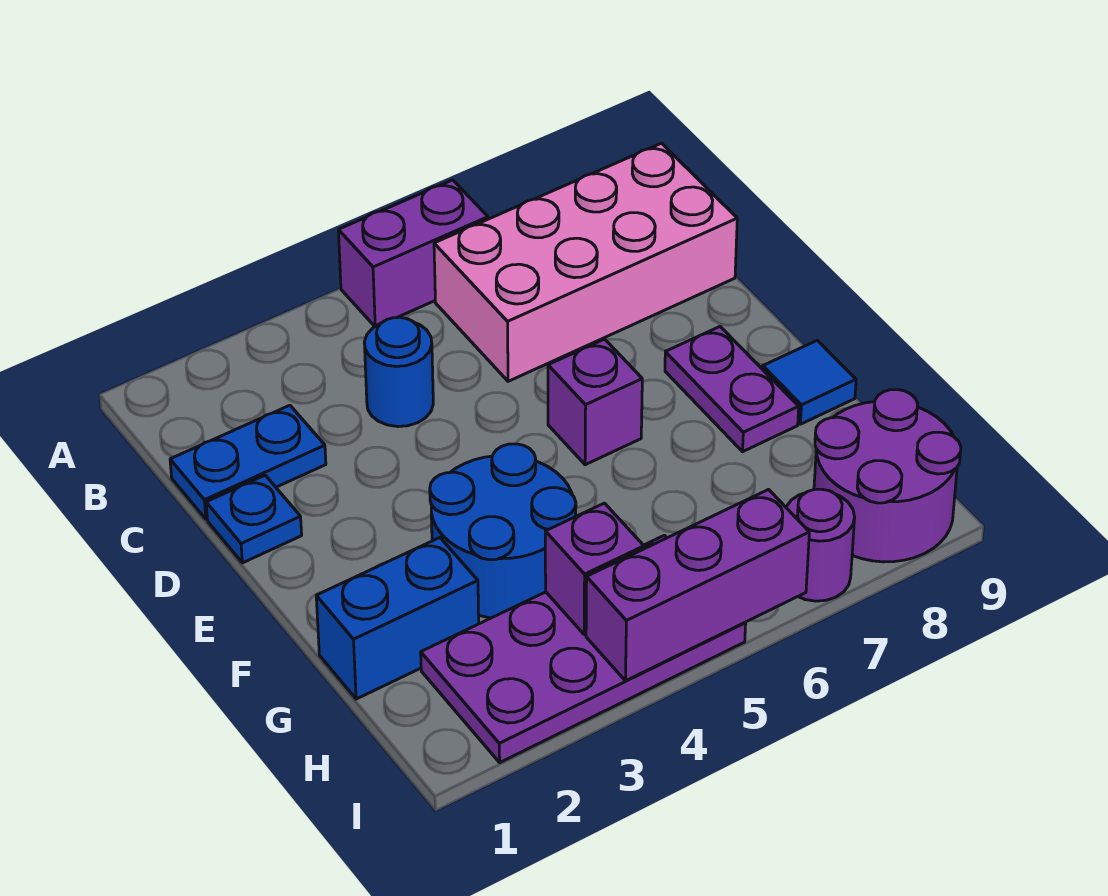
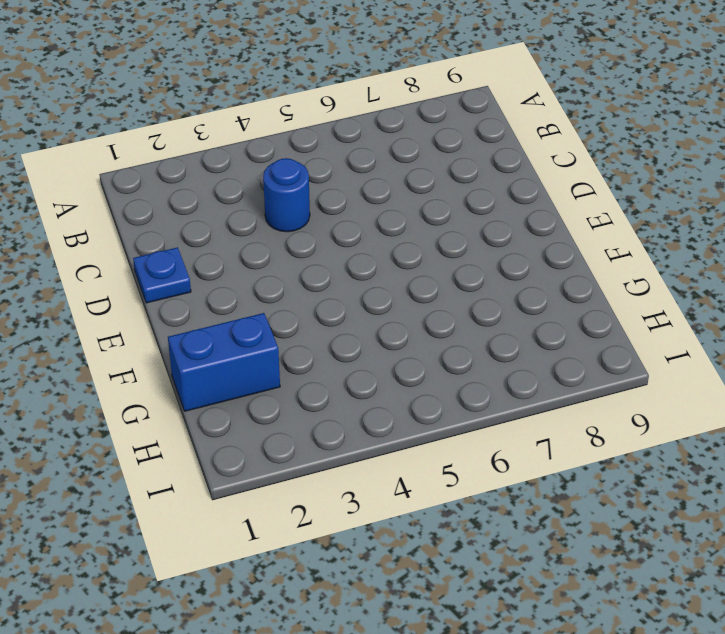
none -> purple 1x2 brick [338,180,488,326]
none -> pink 2x4 brick [434,143,737,381]
none -> blue 1x2 plate [170,405,326,519]

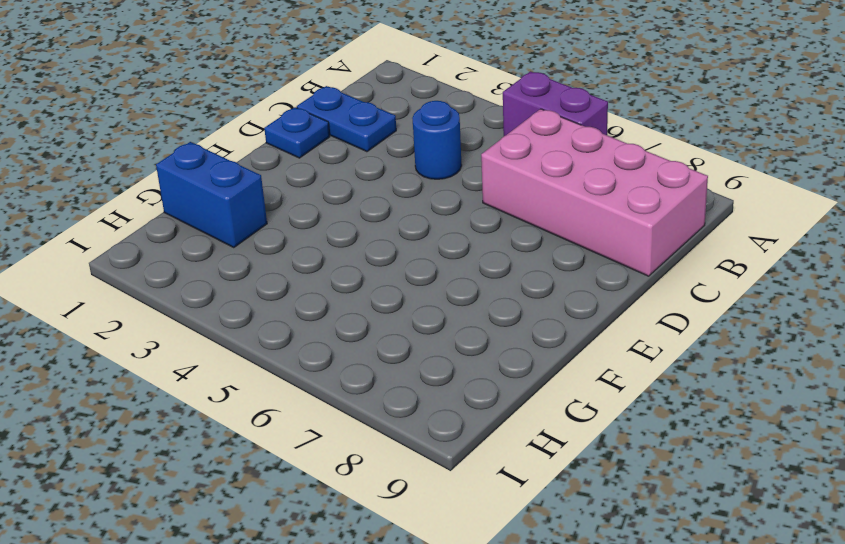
none -> purple 1x1 brick [548,339,642,465]
none -> purple 1x2 plate [665,327,799,452]
none -> blue 2x2 round brick [430,444,576,618]

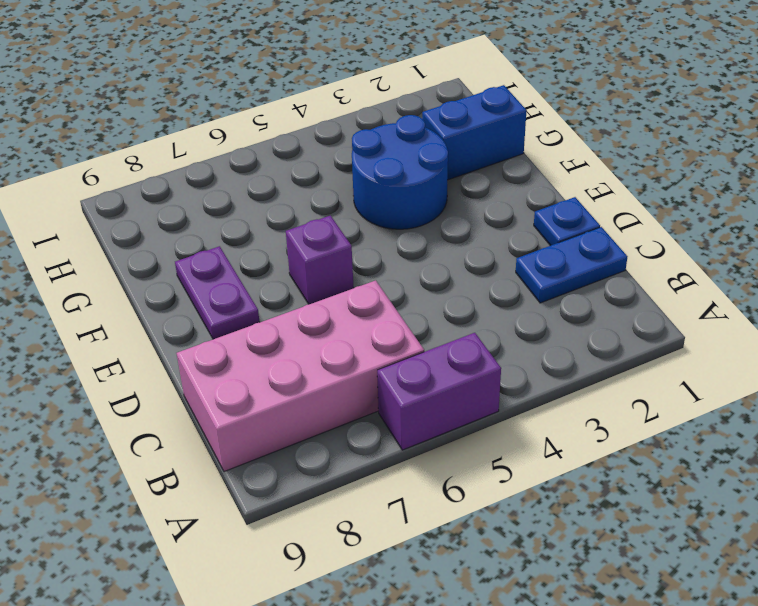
none -> blue 1x1 round brick [364,317,433,427]
none -> blue 1x1 tile [763,340,856,424]
none -> purple 2x4 plate [421,535,746,762]

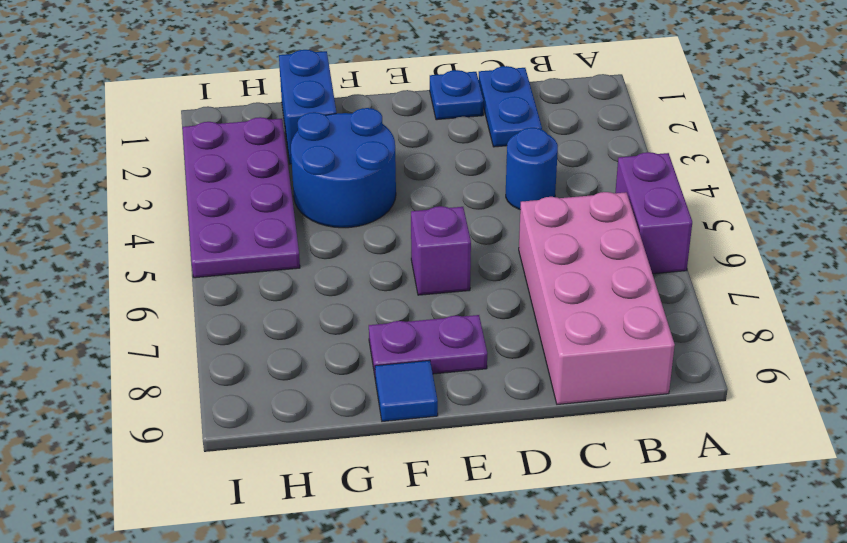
none -> purple 2x2 round brick [814,390,961,562]
none -> purple 1x1 round brick [786,489,855,601]
none -> purple 1x1 brick [545,503,644,635]

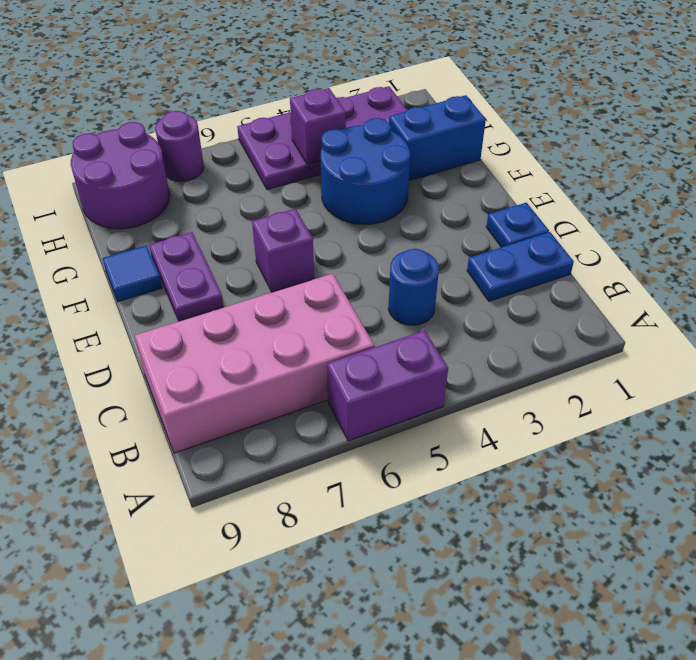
none -> purple 1x3 brick [586,490,809,681]

